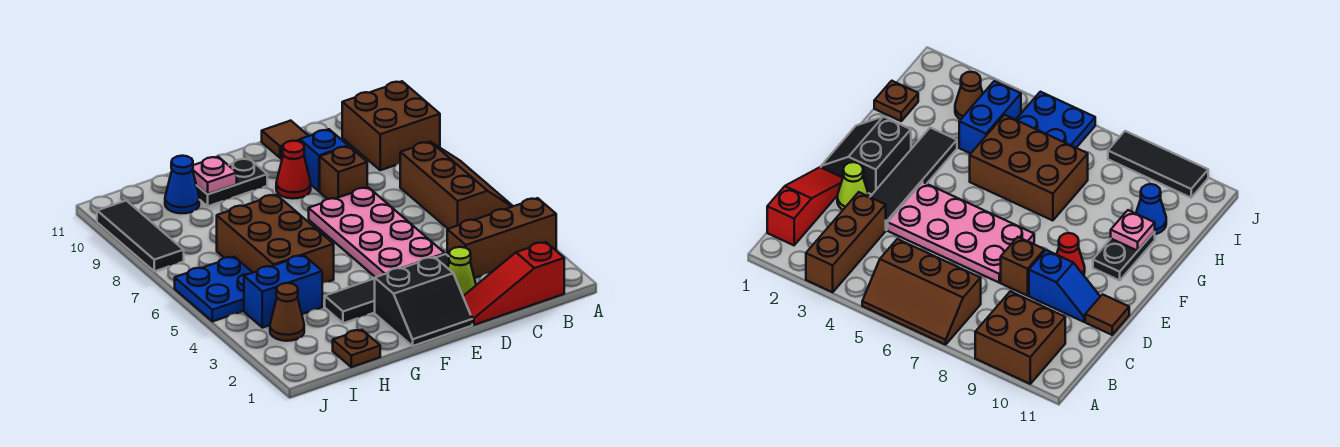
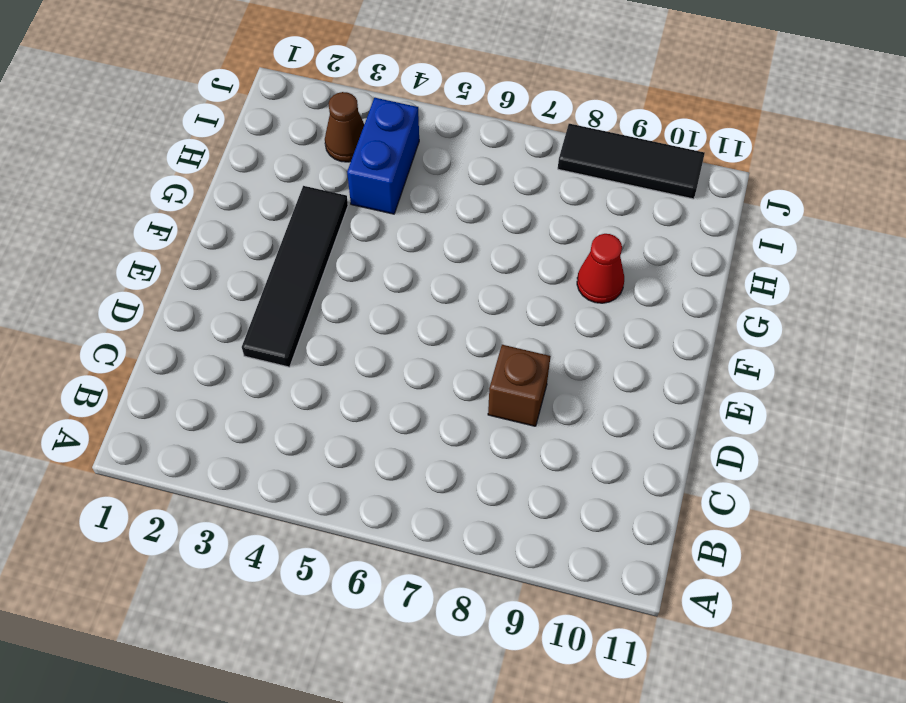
red 1x1 cone [577,234,624,303] -> red 1x1 cone moved to [276,141,311,199]
none -> brown 1x3 brick [447,198,556,278]
none -> brown 2x3 slope [400,142,513,229]
none -> brown 2x2 brick [342,81,440,170]

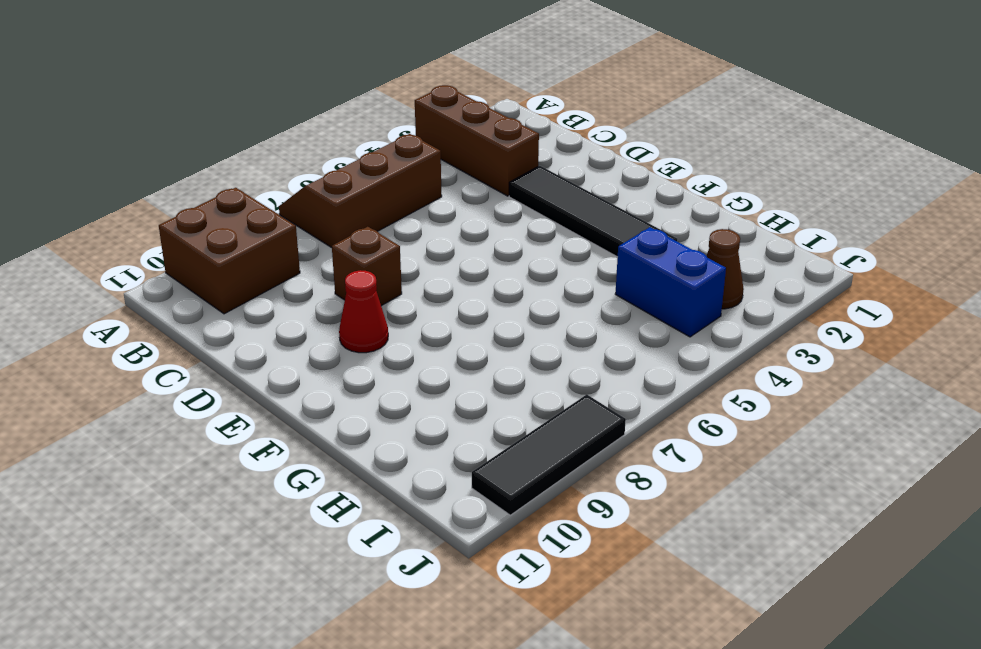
none -> red 1x3 slope [463,242,564,325]
none -> lime 1x1 cone [448,247,476,296]
none -> pink 2x4 plate [309,187,445,277]

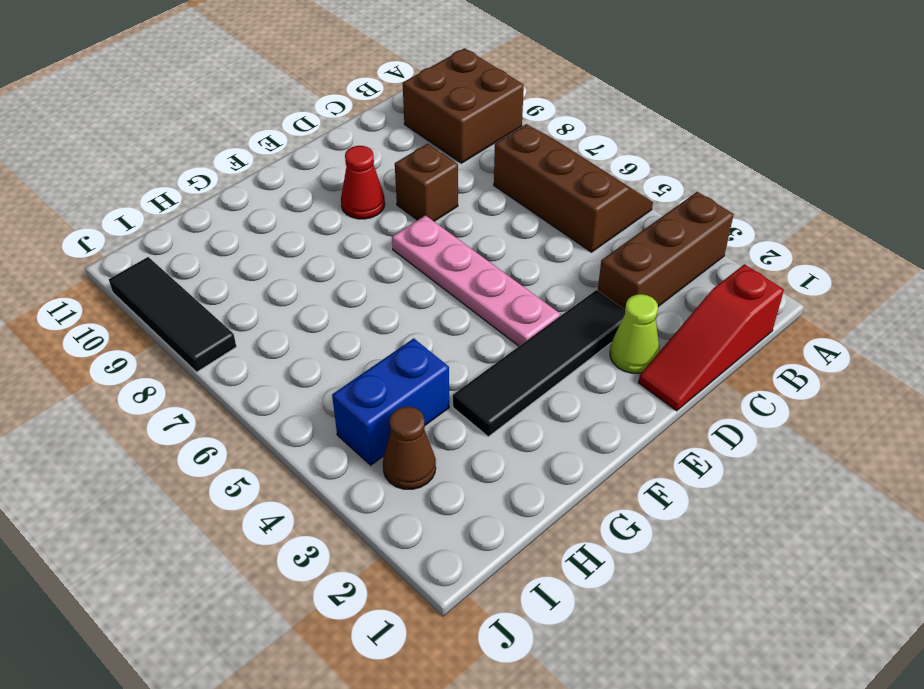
pink 1x4 plate [392,215,560,346] -> pink 2x4 plate [309,187,445,277]
none -> blue 1x2 slope [281,129,348,191]
none -> brown 1x1 tile [262,121,308,158]
none -> black 2x2 slope [375,257,472,346]

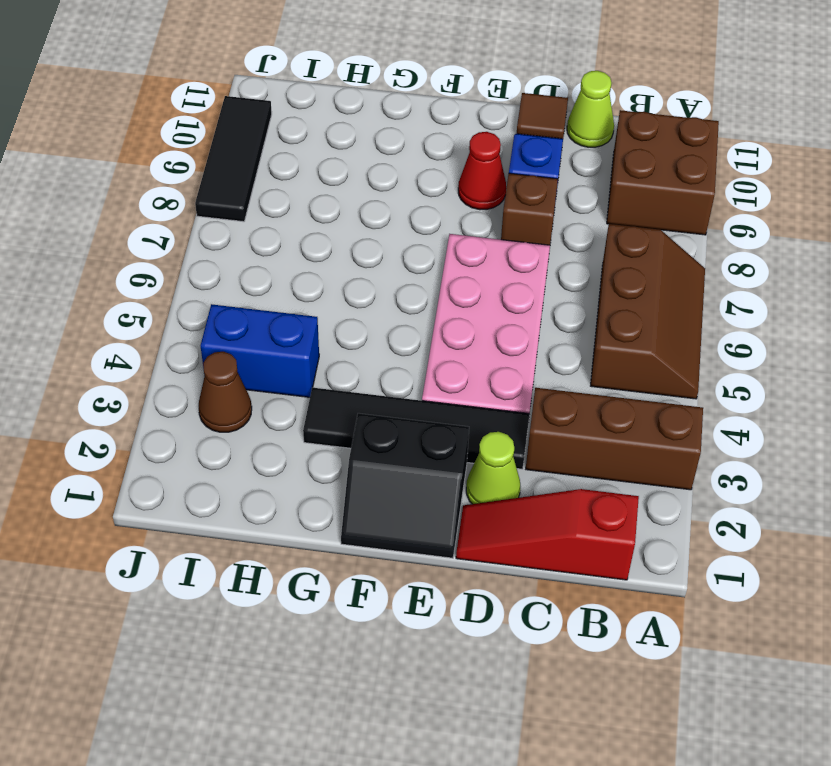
lime 1x1 cone [567,71,614,147] -> none
none -> black 1x2 plate [197,158,267,206]
none -> brown 2x3 brick [217,195,334,283]
none -> brown 1x1 plate [333,330,380,367]

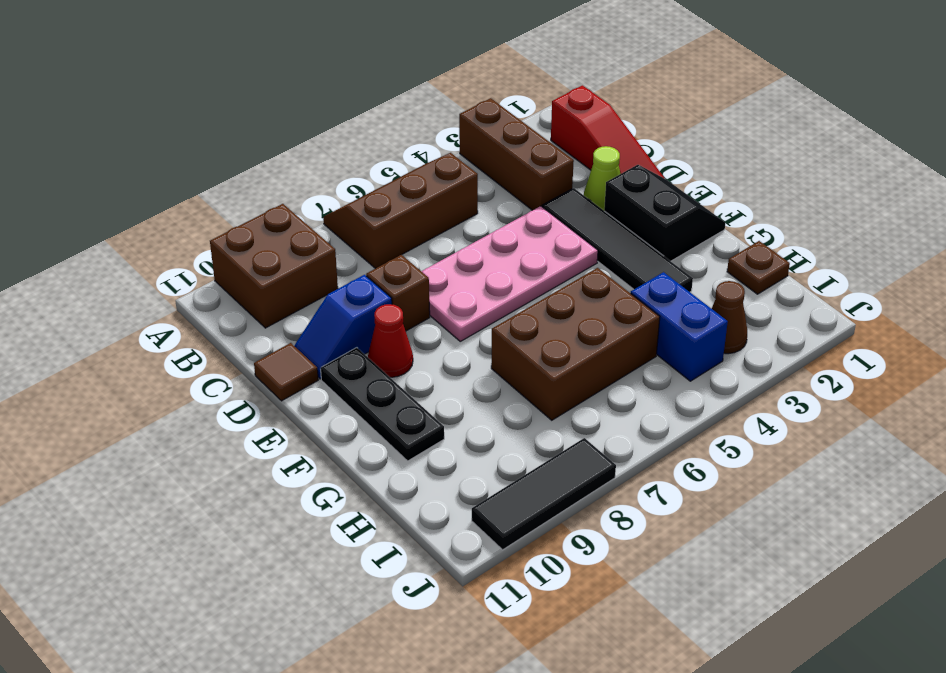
black 1x3 plate [321,348,444,461] -> black 1x2 plate [197,158,267,206]
none -> blue 1x1 cone [165,156,199,213]
none -> blue 2x2 plate [175,257,253,322]
none -> pink 1x1 plate [193,157,237,194]

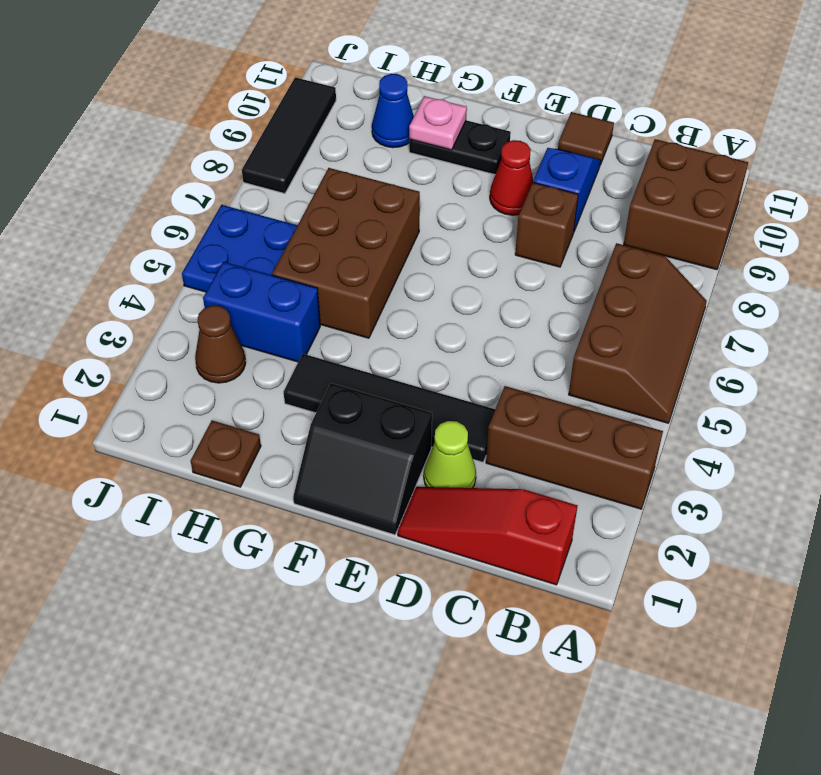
none -> pink 2x4 plate [309,187,445,277]

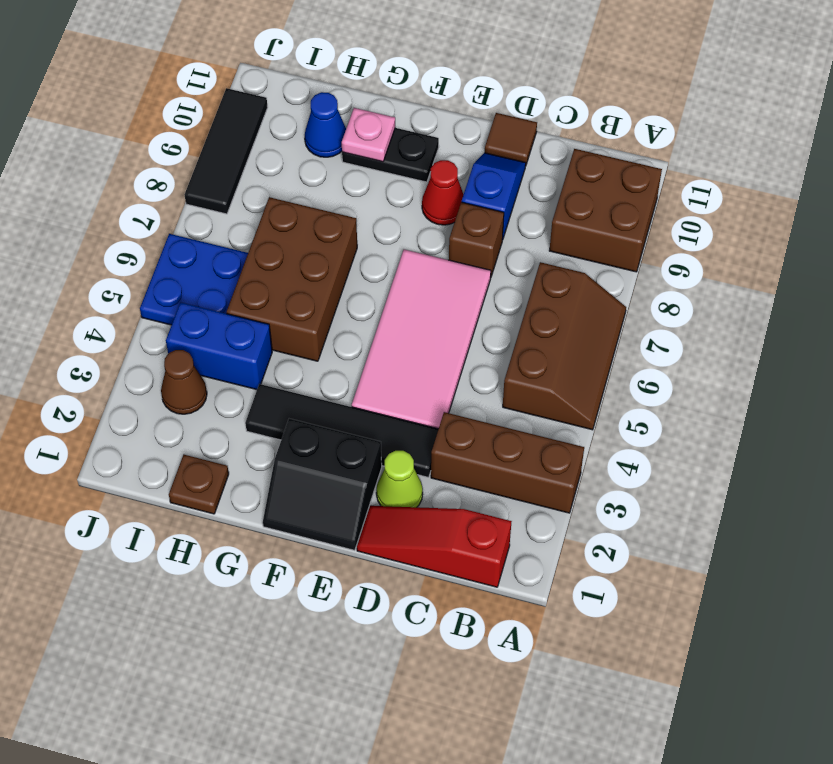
pink 2x4 tile [352,249,491,429] -> pink 2x4 plate [309,187,445,277]

